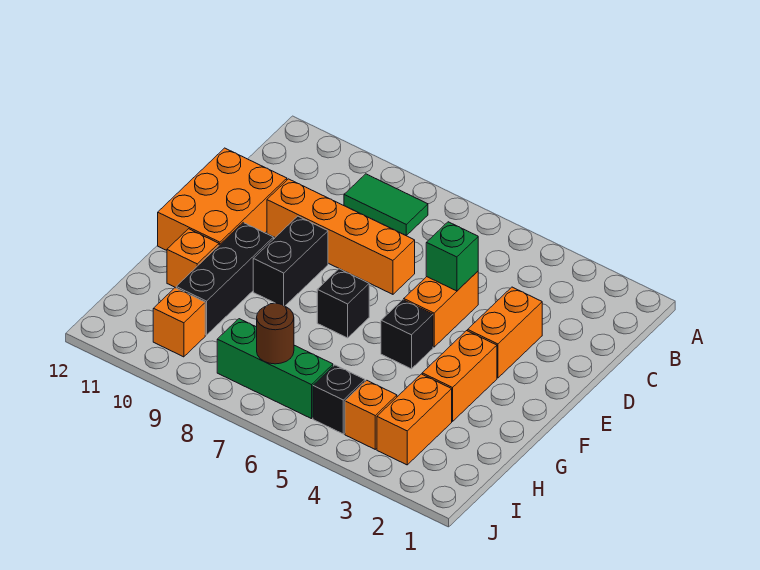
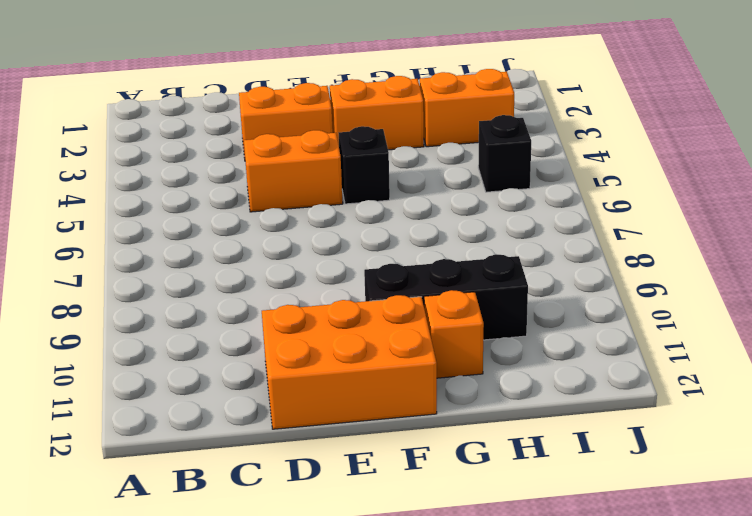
none -> green 1x2 tile [344,174,428,236]
none -> orange 1x4 brick [267,179,415,294]
none -> black 1x2 brick [253,216,328,306]

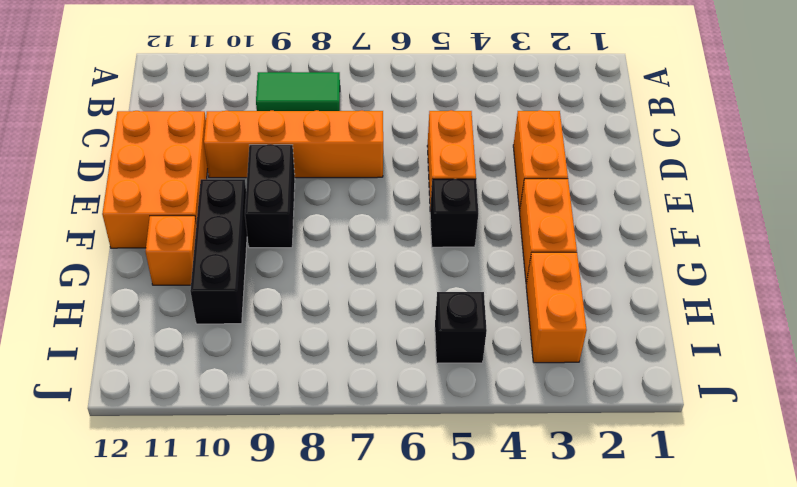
none -> black 1x1 brick [317,269,369,338]
none -> orange 1x1 brick [345,380,397,449]
none -> green 1x3 brick [217,319,333,419]

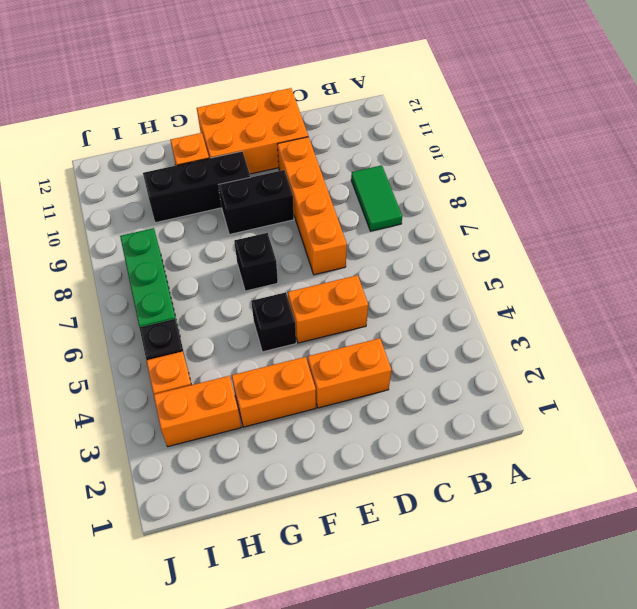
none -> orange 1x1 brick [153,288,205,357]
none -> green 1x1 brick [426,222,478,291]
none -> brown 1x1 round brick [257,303,294,364]

